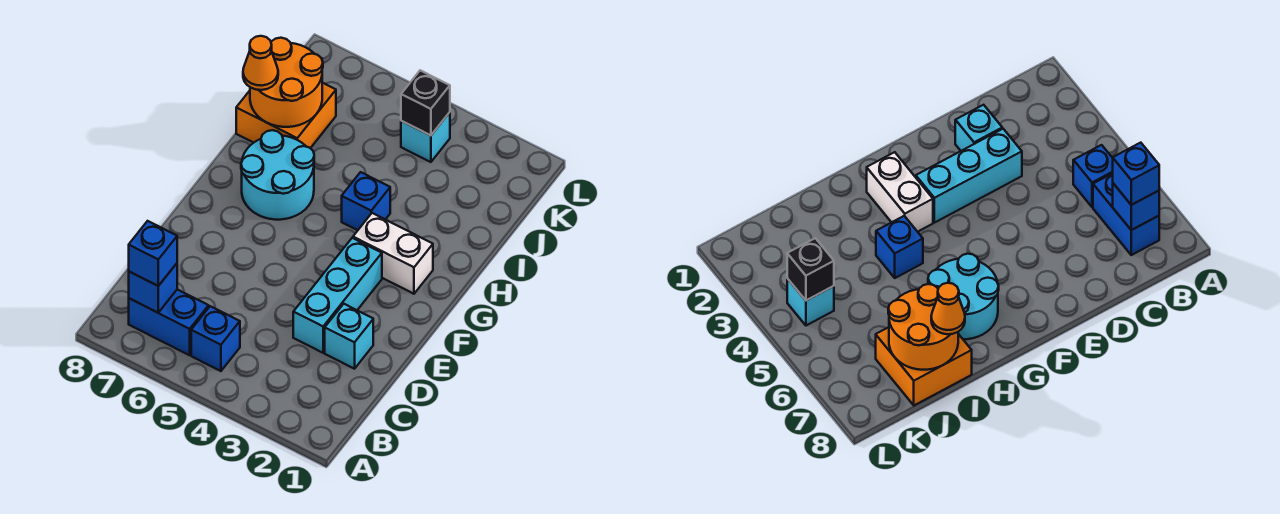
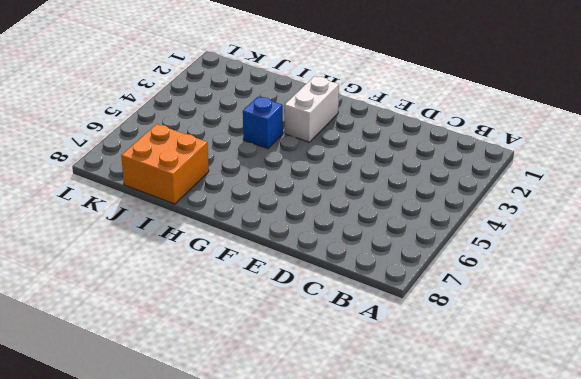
none -> blue 1x1 brick [191,306,240,371]
none -> blue 1x2 brick [129,289,209,355]
none -> cyan 1x1 brick [325,304,373,369]

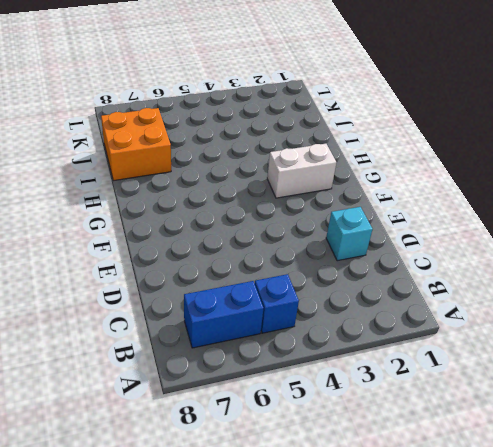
none -> cyan 1x3 brick [293,238,382,353]
none -> cyan 2x2 round brick [241,130,314,220]
none -> blue 1x1 brick [342,172,390,230]

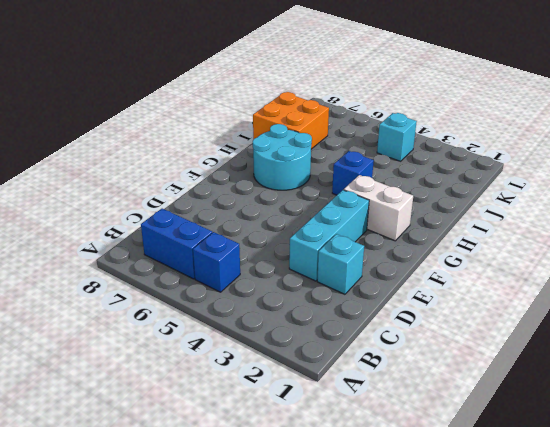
none -> blue 1x1 brick [129,263,177,313]
none -> orange 2x2 round brick [250,38,323,127]
none -> black 1x1 brick [401,70,450,136]

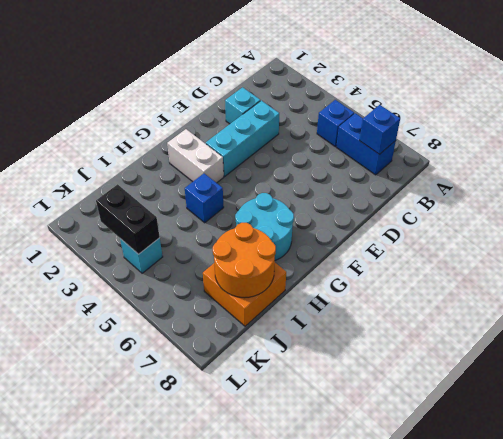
black 1x2 brick [96,184,160,254] -> black 1x1 brick [401,70,450,136]
none -> blue 1x1 brick [129,221,177,286]
none -> orange 1x1 cone [243,36,278,90]

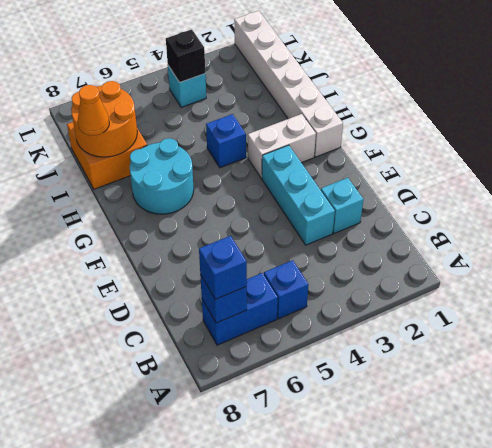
white 1x6 brick [234,11,343,157] -> none

